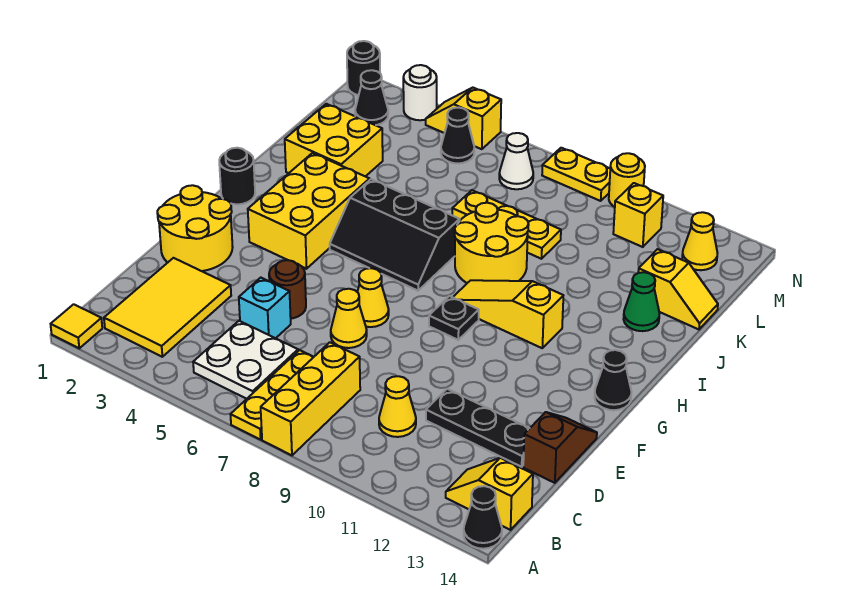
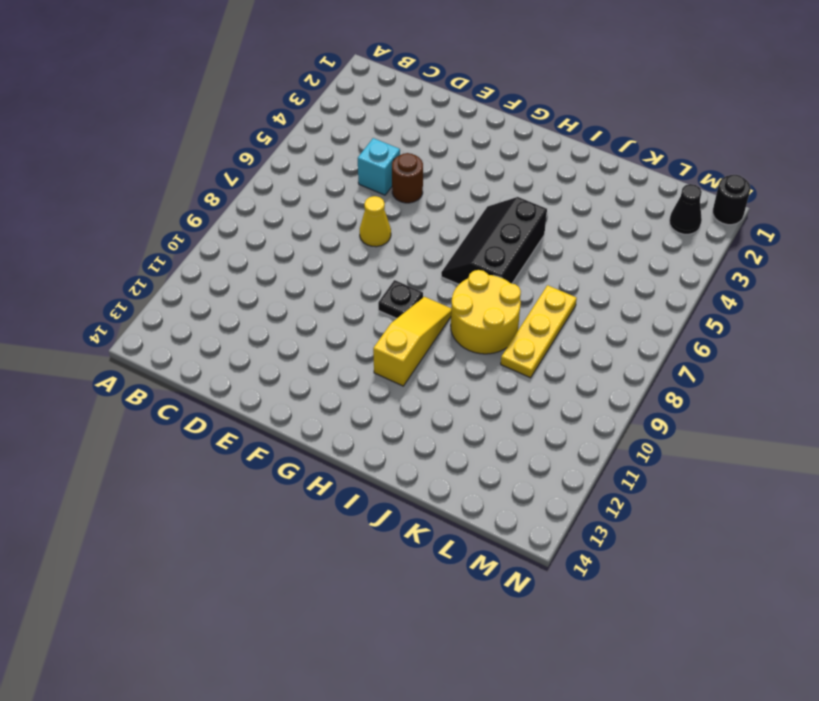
none -> yellow 1x1 tile [51,304,102,348]
none -> yellow 1x3 plate [230,350,313,440]
none -> yellow 1x3 brick [261,342,360,455]
none -> black 1x1 cone [464,486,502,549]

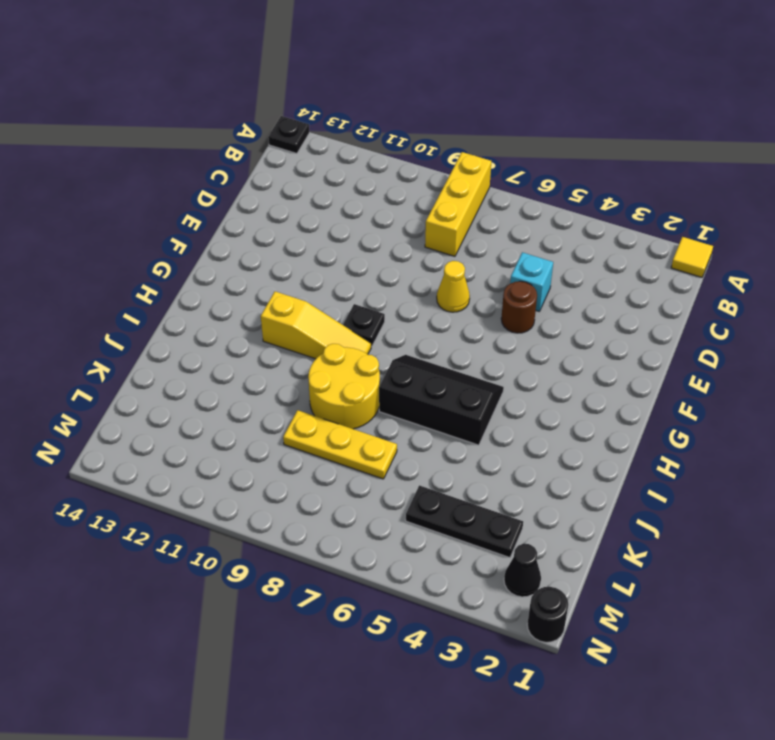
black 1x1 plate [268,116,309,154] -> black 1x1 cone [464,486,502,549]
black 1x3 plate [406,485,523,558] -> black 1x3 plate moved to [426,389,530,467]
none -> yellow 1x3 plate [230,350,313,440]
none -> yellow 2x3 tile [104,258,231,357]
none -> white 2x2 plate [193,321,298,399]
none -> yellow 1x2 slope [446,458,533,530]

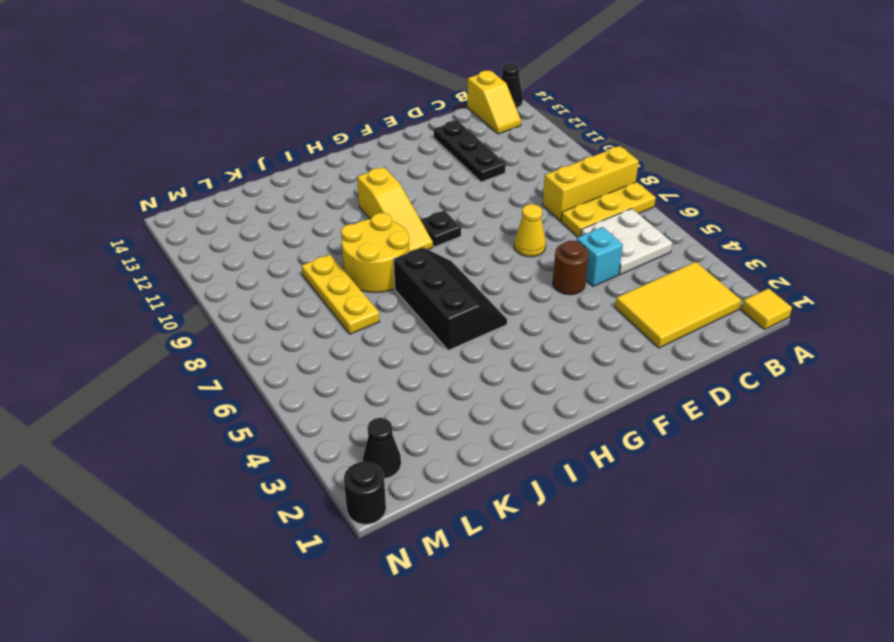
none -> yellow 1x1 cone [379,376,416,437]
none -> brown 1x2 slope [523,412,597,483]
none -> yellow 2x2 round brick [157,185,233,271]
none -> yellow 1x1 cone [358,268,389,327]

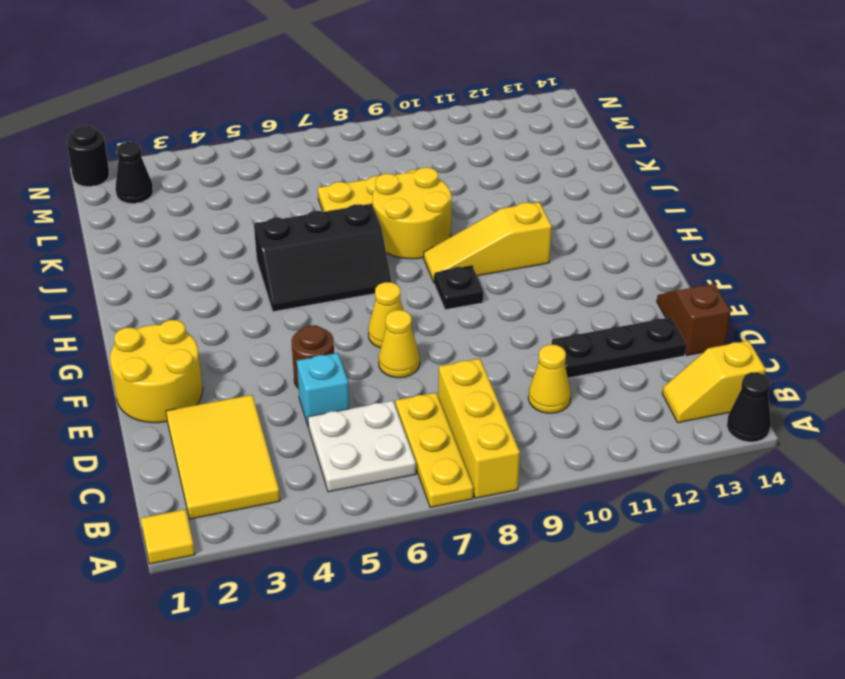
none -> yellow 2x3 brick [248,153,370,269]
none -> black 1x1 cone [594,350,631,410]
none -> black 1x1 round brick [219,148,255,204]
none -> yellow 2x2 brick [285,104,383,177]

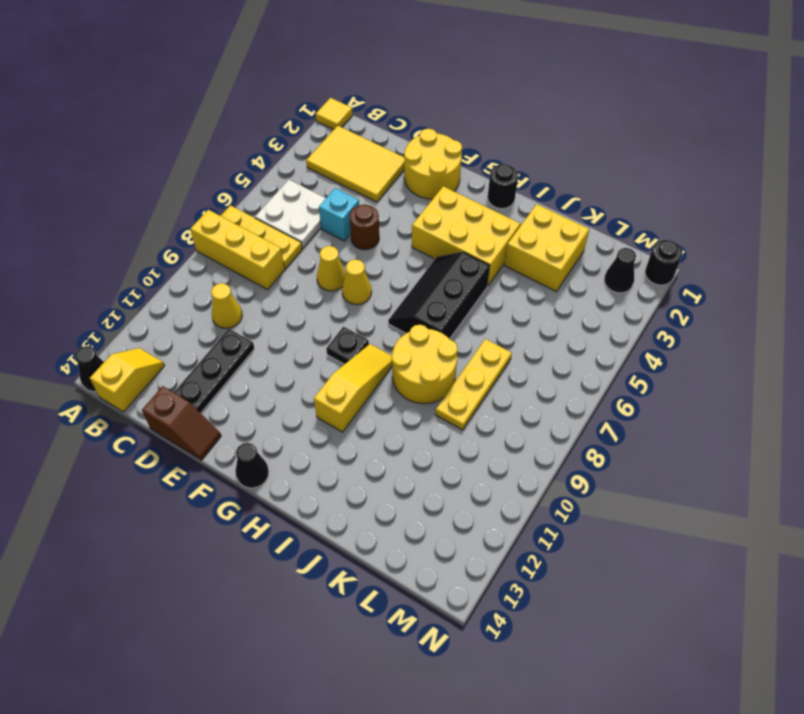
none -> green 1x1 cone [624,272,660,331]
none -> yellow 1x2 slope [638,249,718,329]
none -> black 1x1 cone [441,108,474,163]
none -> white 1x1 cone [499,133,533,189]

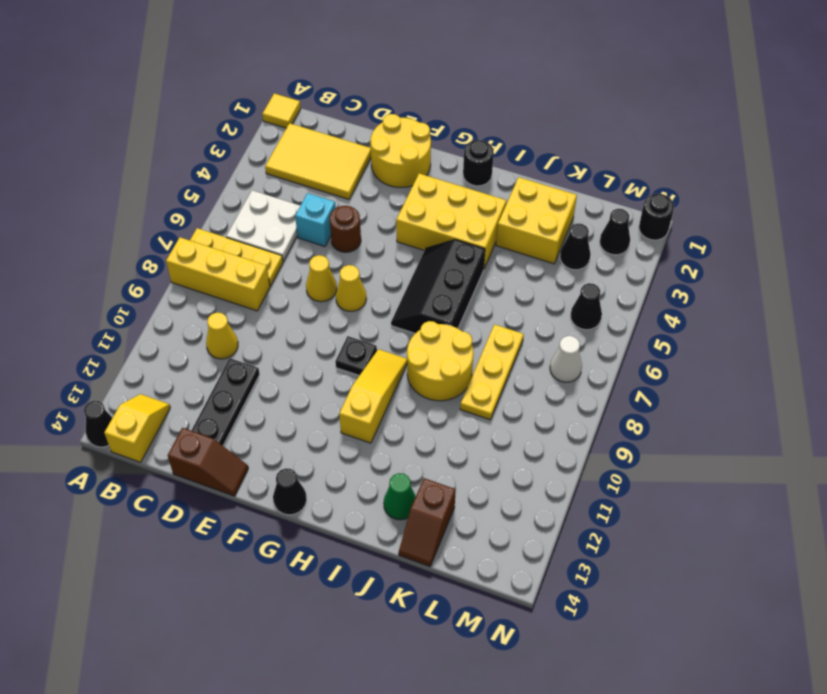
brown 1x2 slope [399,478,456,567] -> yellow 1x2 slope [638,249,718,329]
black 1x1 cone [560,224,591,270] -> none
none -> yellow 1x1 brick [613,183,663,247]
none -> yellow 1x1 cone [682,212,717,270]
none -> white 1x1 round brick [403,65,437,120]
none -> yellow 1x2 slope [426,88,501,149]

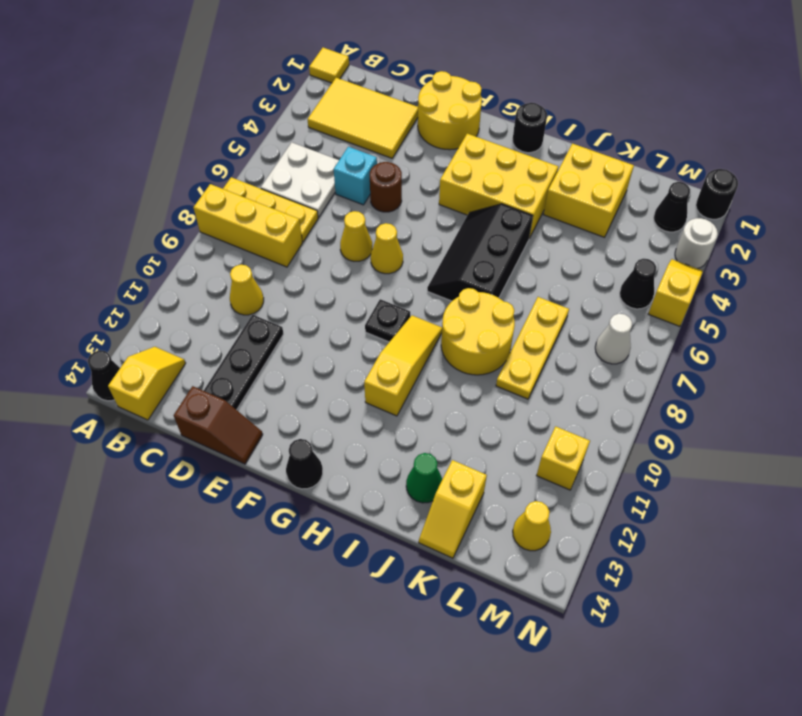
none -> yellow 1x2 plate [542,148,610,201]
none -> yellow 1x1 round brick [609,153,645,207]

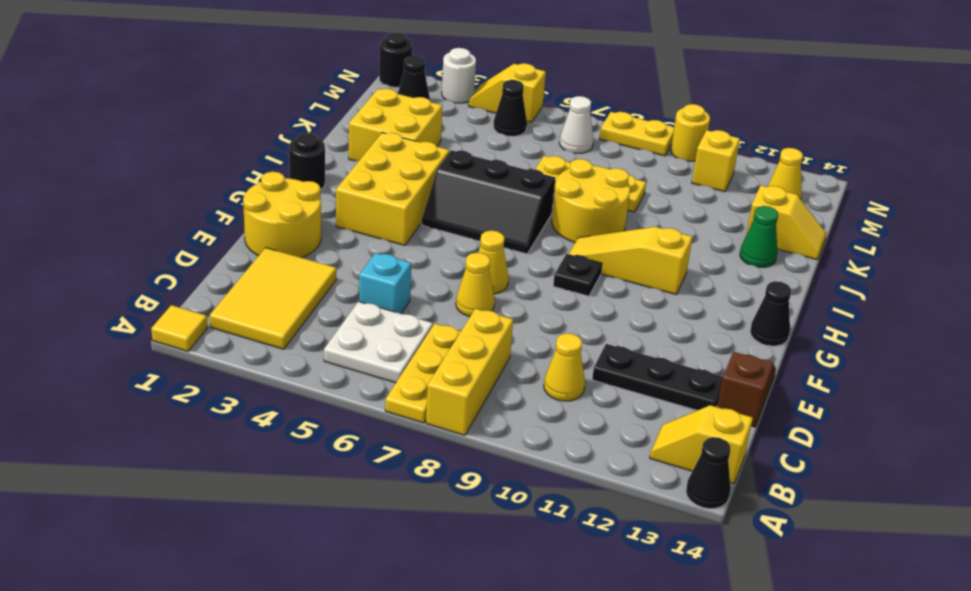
none -> brown 1x1 round brick [269,260,306,318]

